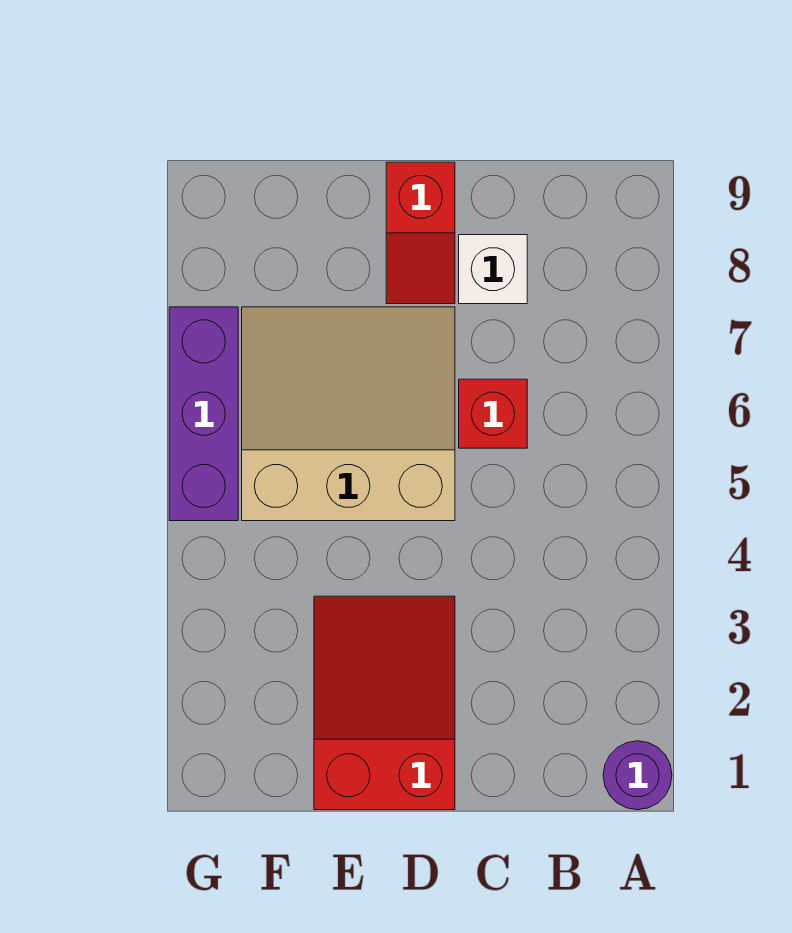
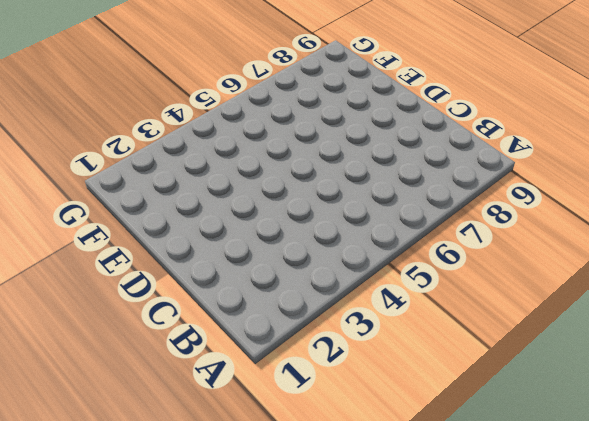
none -> purple 1x1 round brick [603,741,672,810]
none -> red 1x1 brick [459,379,527,448]

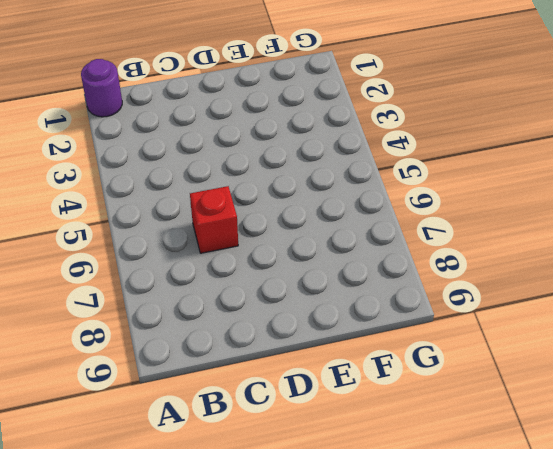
none -> white 1x1 brick [459,235,527,304]
none -> red 2x3 slope [314,596,455,810]

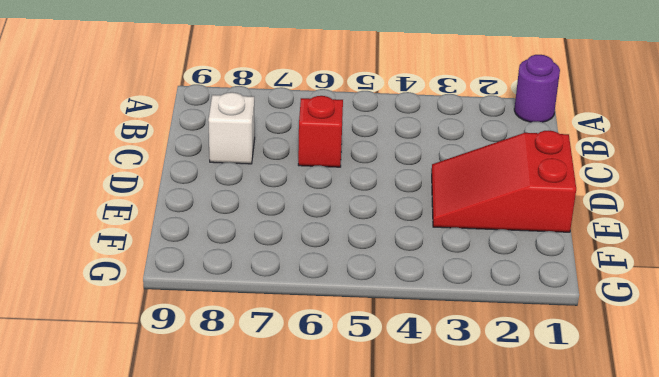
none -> tan 3x3 slope [242,307,455,521]
none -> red 1x2 slope [386,162,455,304]

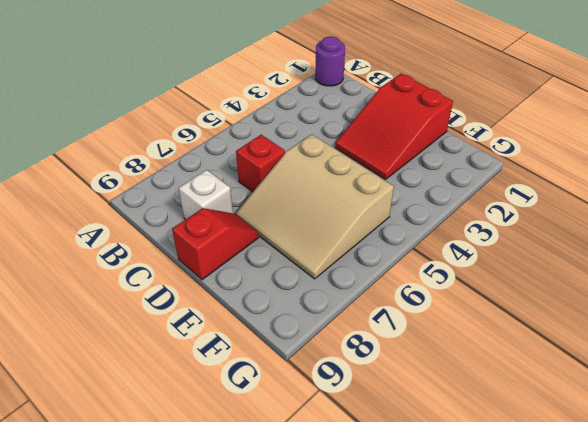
none -> purple 1x3 brick [169,307,238,521]

